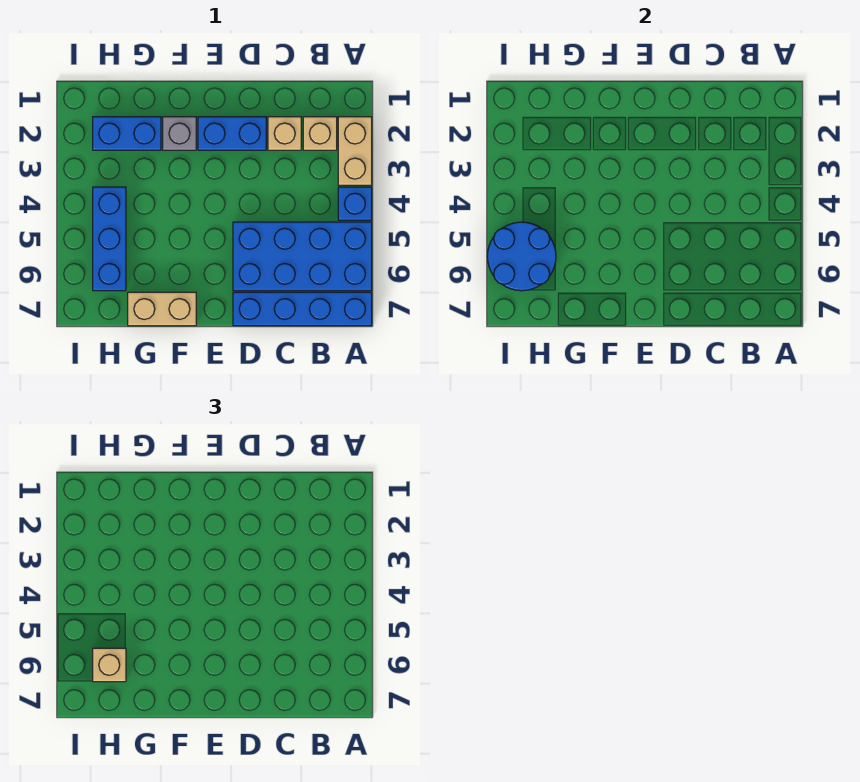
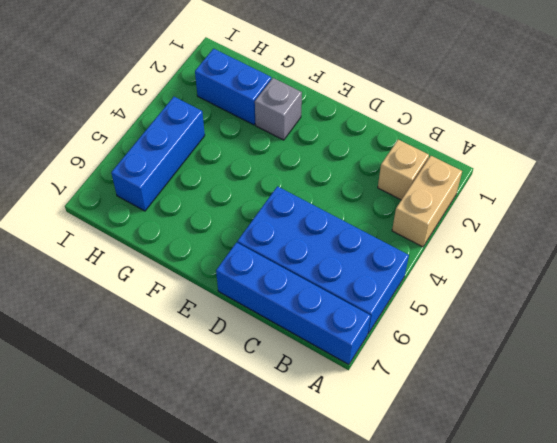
none -> blue 1x1 brick [338,187,372,220]
none -> tan 1x1 brick [268,117,301,150]
none -> blue 1x2 brick [198,117,266,150]

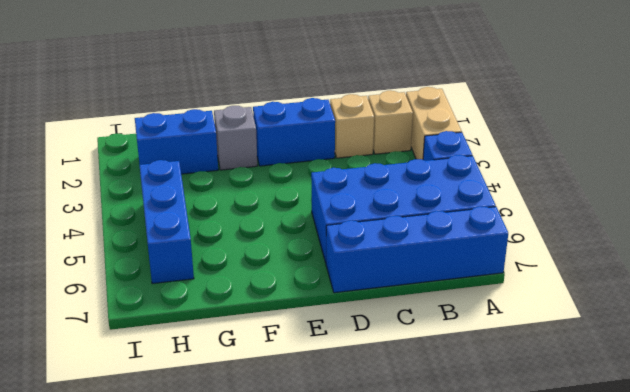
none -> tan 1x2 brick [128,292,196,326]
none -> blue 2x2 round brick [487,222,556,291]
none -> tan 1x1 brick [93,648,126,682]

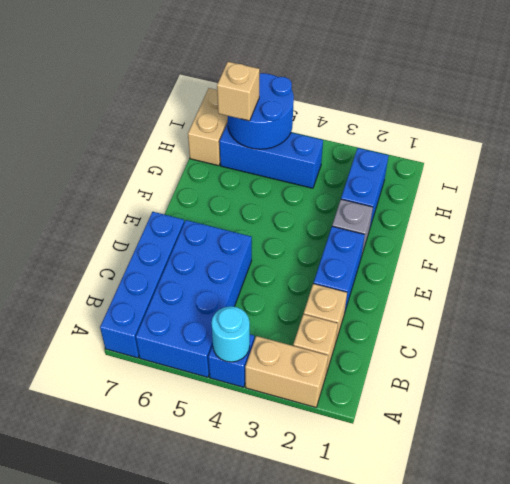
cyan 1x1 round brick [211,306,250,362] -> none
tan 1x2 brick [188,88,228,166] -> tan 1x2 brick moved to [128,292,196,326]

